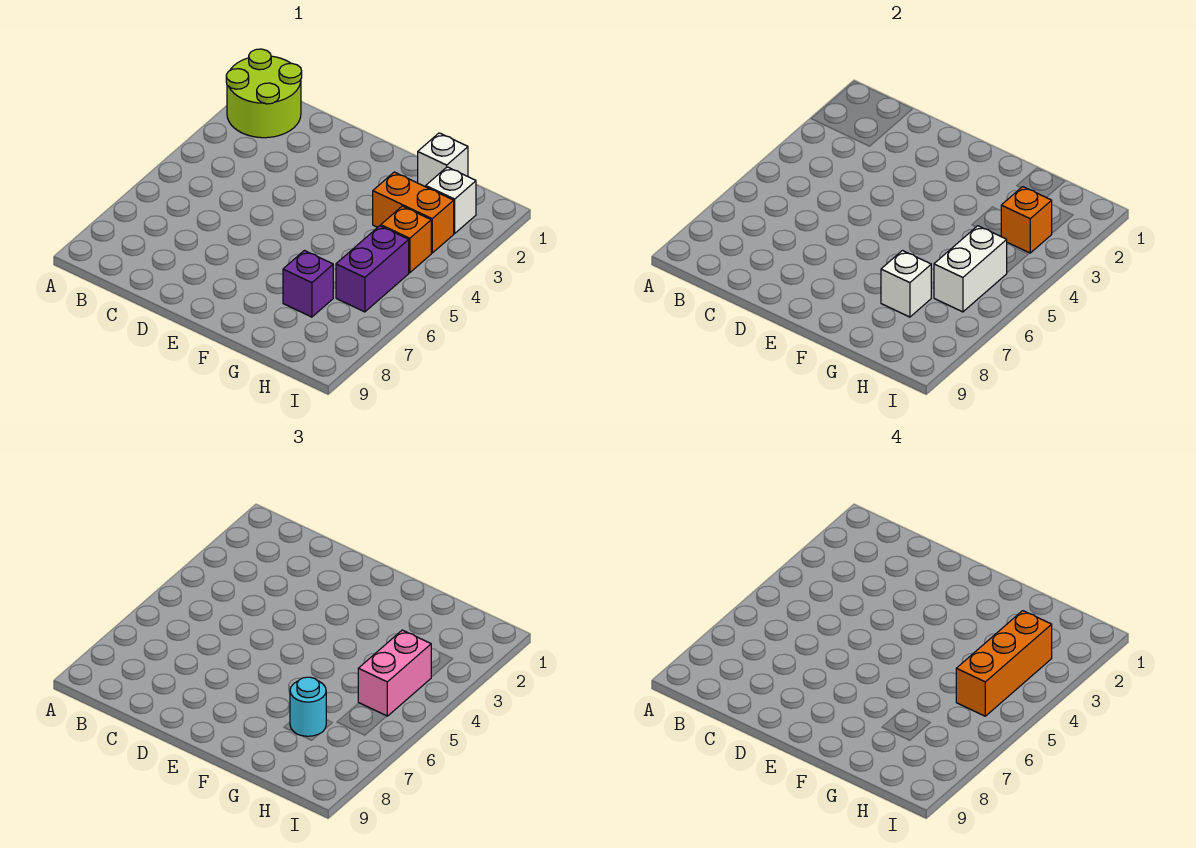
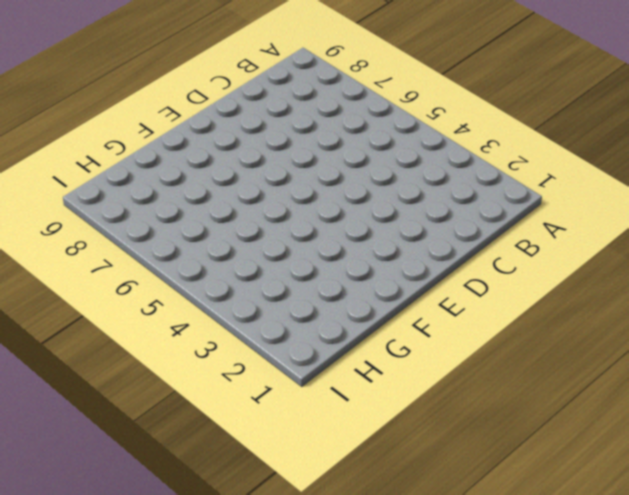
none -> lime 2x2 round brick [226,49,302,138]
none -> white 1x1 brick [418,133,468,187]
none -> orange 1x2 brick [373,172,454,253]

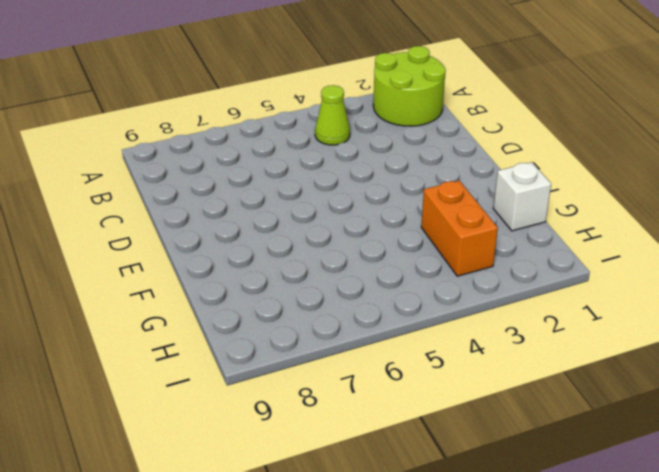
lime 1x1 cone [315,85,350,145] -> none
none -> purple 1x1 brick [283,251,333,317]
none -> white 1x1 brick [426,167,476,233]
none -> orange 1x1 brick [381,206,431,273]

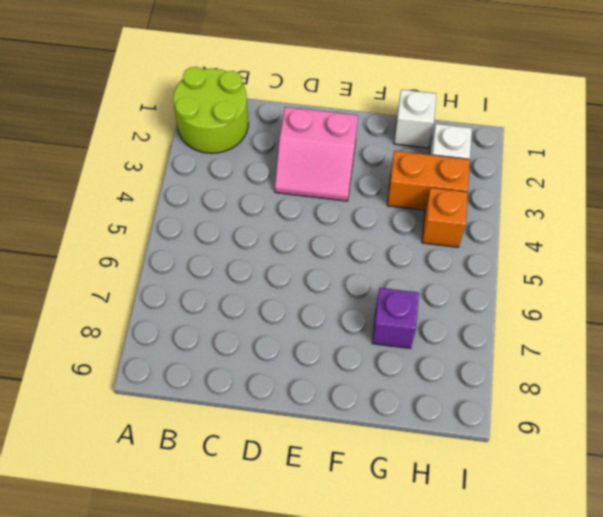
pink 2x2 slope [275,107,358,201] -> none
none -> purple 1x2 brick [336,226,409,312]
none -> white 1x1 brick [881,251,931,317]
none -> orange 1x1 brick [1001,187,1052,253]

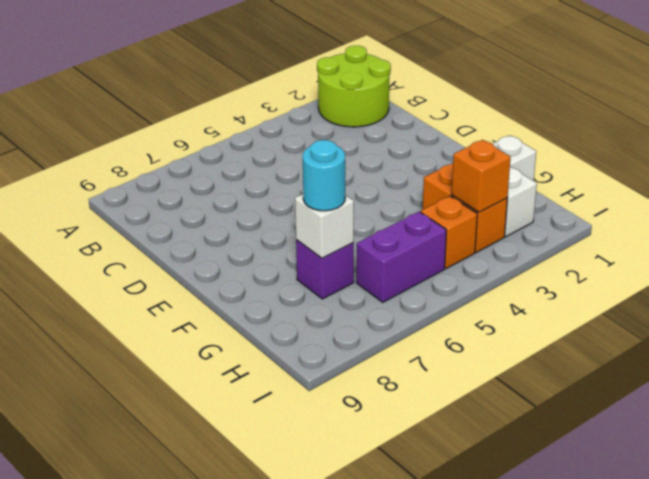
none -> white 1x2 brick [934,226,1007,312]
none -> pink 1x2 brick [358,630,431,716]
none -> orange 1x3 brick [956,611,1052,716]

